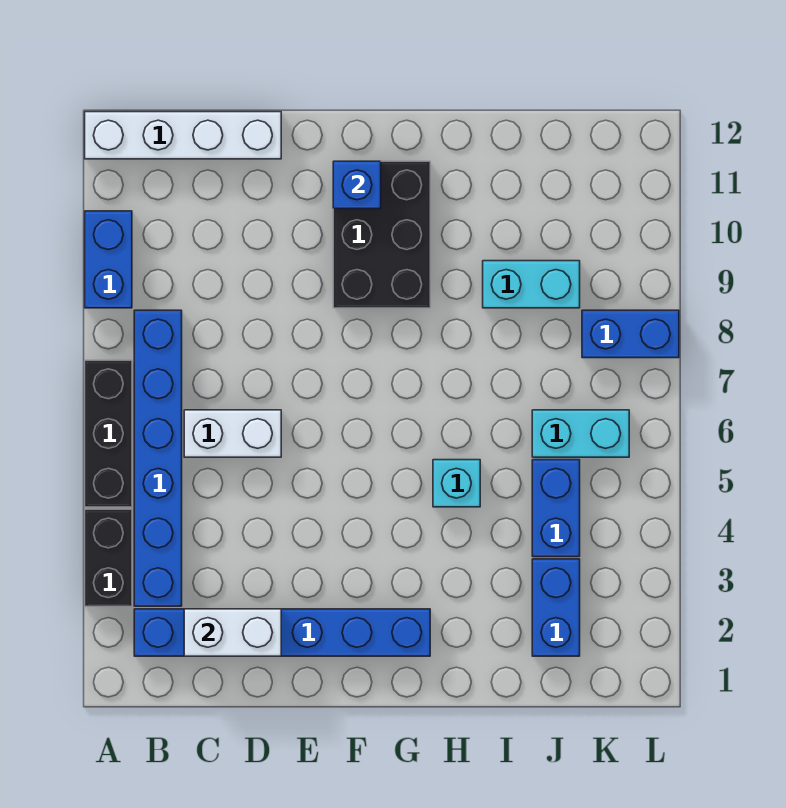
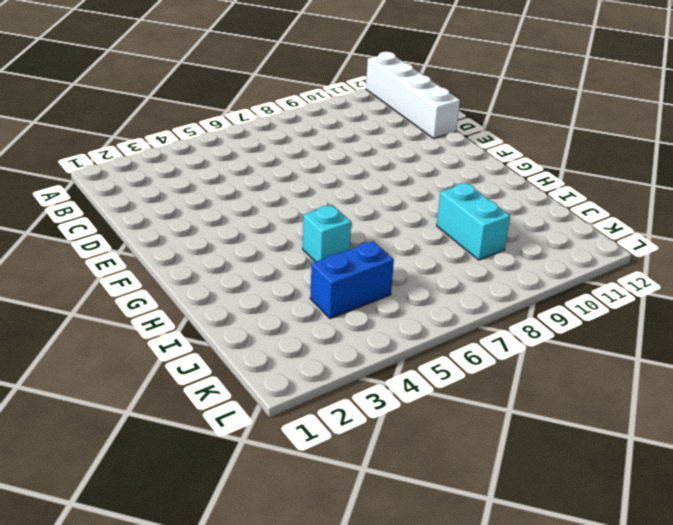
none -> black 1x2 brick [85,509,132,606]
none -> black 1x3 brick [85,360,132,507]
none -> blue 1x2 brick [85,211,132,308]

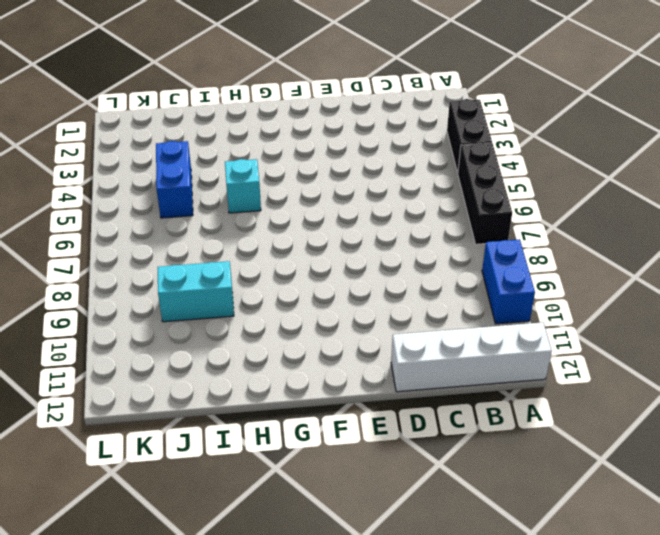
none -> blue 1x6 brick [134,609,430,656]
none -> blue 1x6 brick [134,310,182,606]
none -> white 1x2 brick [184,410,281,457]

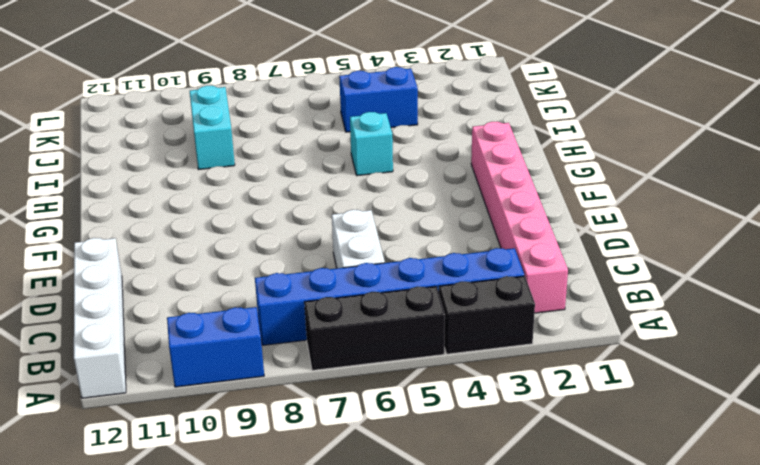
pink 1x6 brick [471,122,568,313] -> blue 1x6 brick [134,609,430,656]
none -> black 2x3 brick [333,161,430,308]
none -> blue 1x2 brick [532,559,580,656]
none -> cyan 1x2 brick [532,410,629,457]

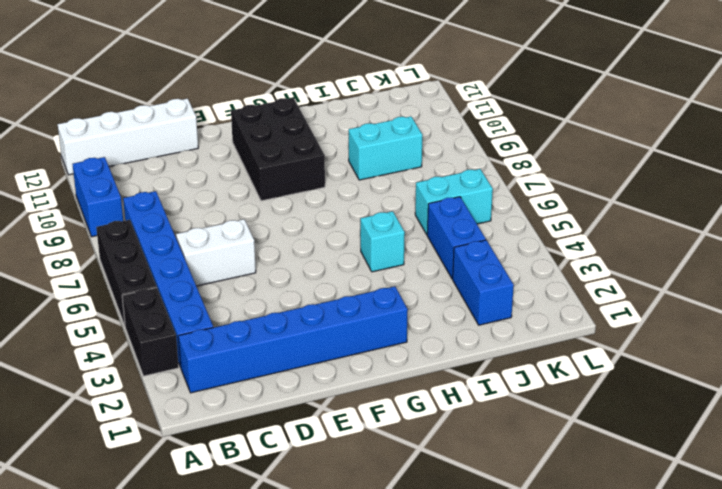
none -> blue 1x2 brick [582,310,679,358]
none -> white 1x2 brick [184,609,281,656]
none -> blue 1x1 brick [333,161,381,209]

